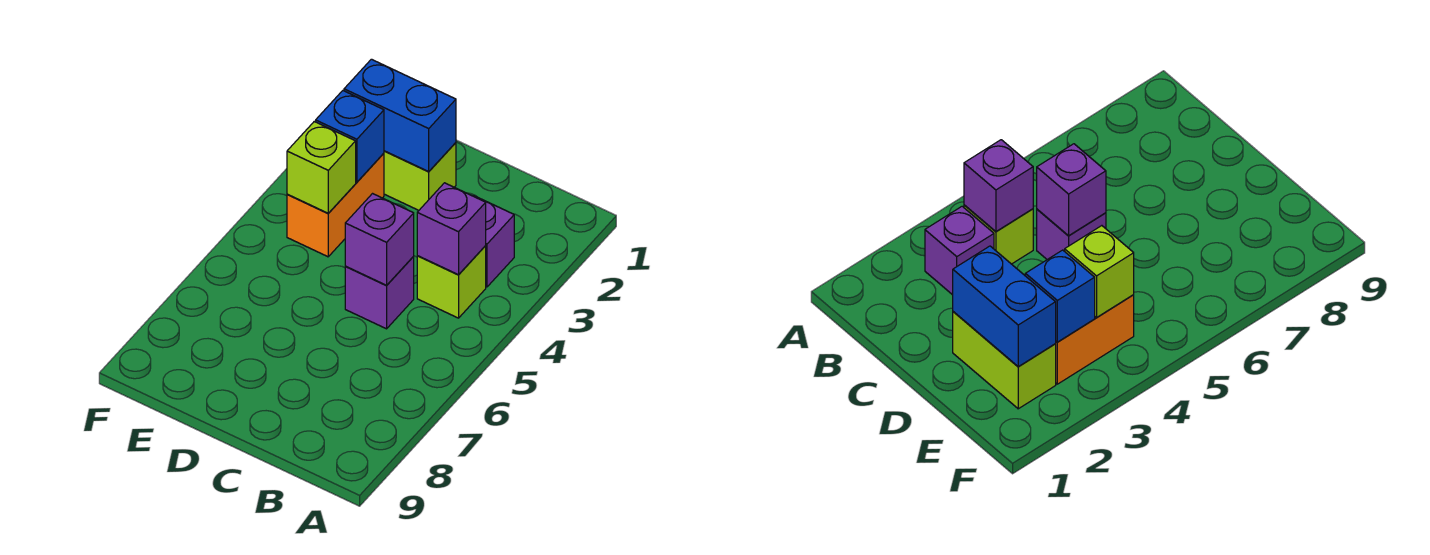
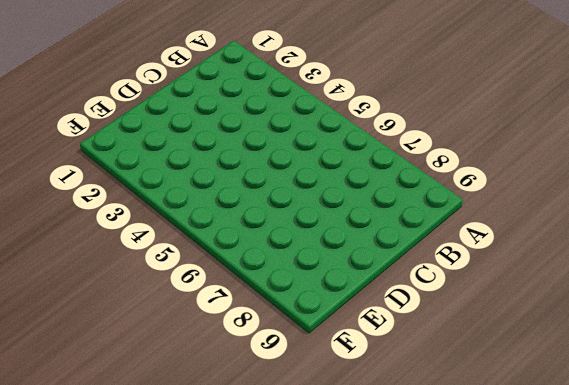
none -> purple 1x1 brick [473,195,514,287]
none -> lime 1x1 brick [417,246,486,318]

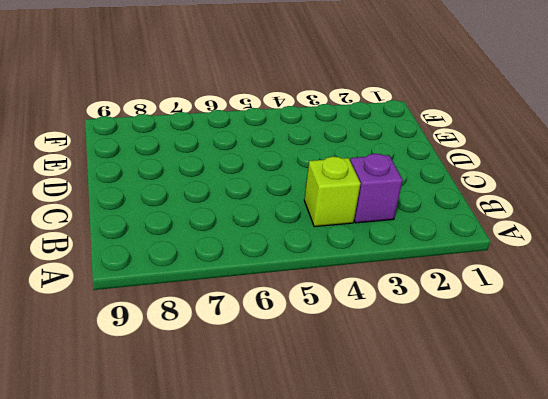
none -> purple 1x1 brick [345,257,414,329]
none -> lime 1x2 brick [384,143,456,210]

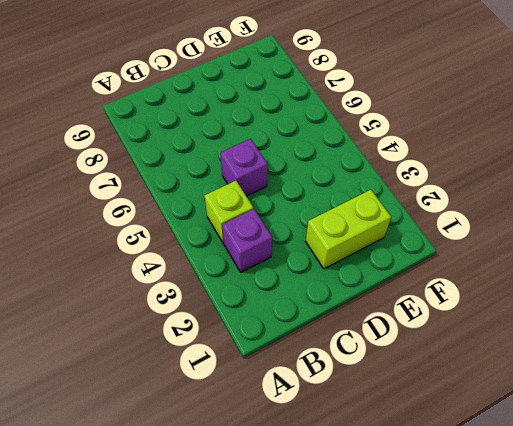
none -> orange 1x2 brick [287,153,384,257]
none -> purple 1x1 brick [417,183,486,275]

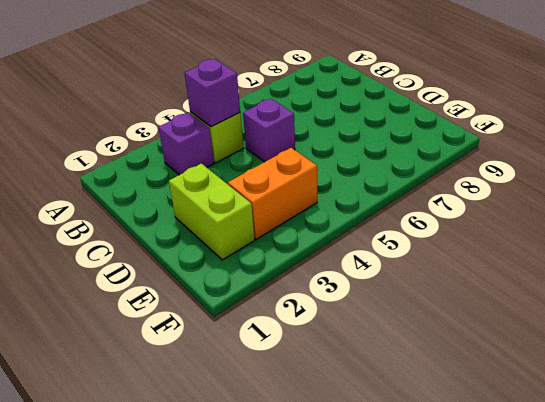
none -> purple 1x1 brick [345,194,414,285]
none -> blue 1x2 brick [344,59,456,171]

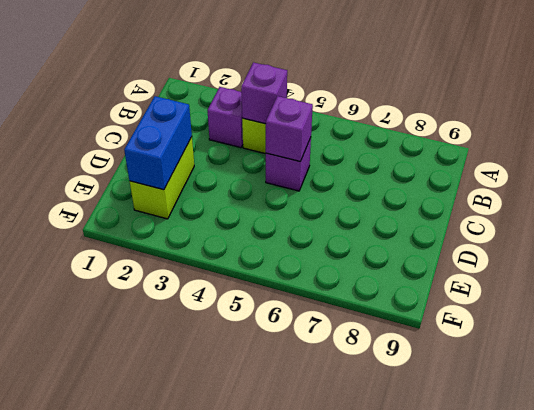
none -> orange 1x2 brick [287,153,384,257]
none -> blue 1x1 brick [316,91,384,182]

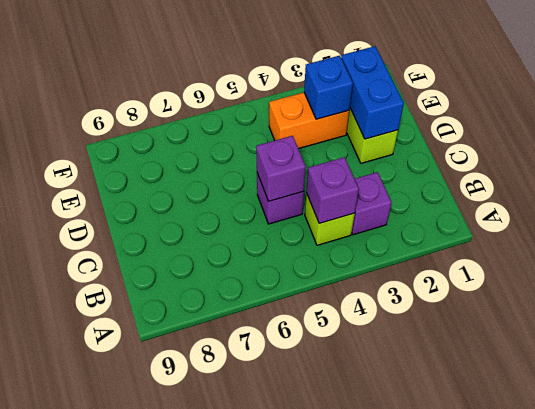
none -> lime 1x1 brick [287,122,356,213]

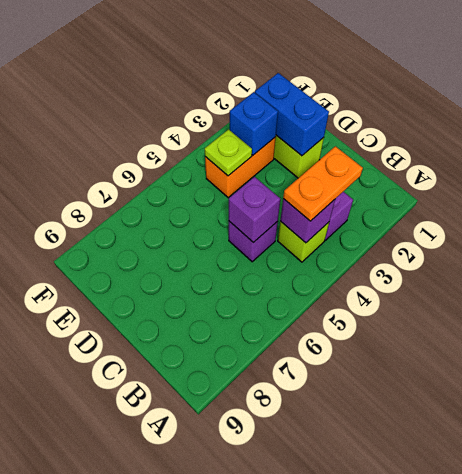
orange 1x2 plate [283,146,363,221] -> none
lime 1x1 plate [205,129,252,176] -> lime 1x1 brick [287,122,356,213]

